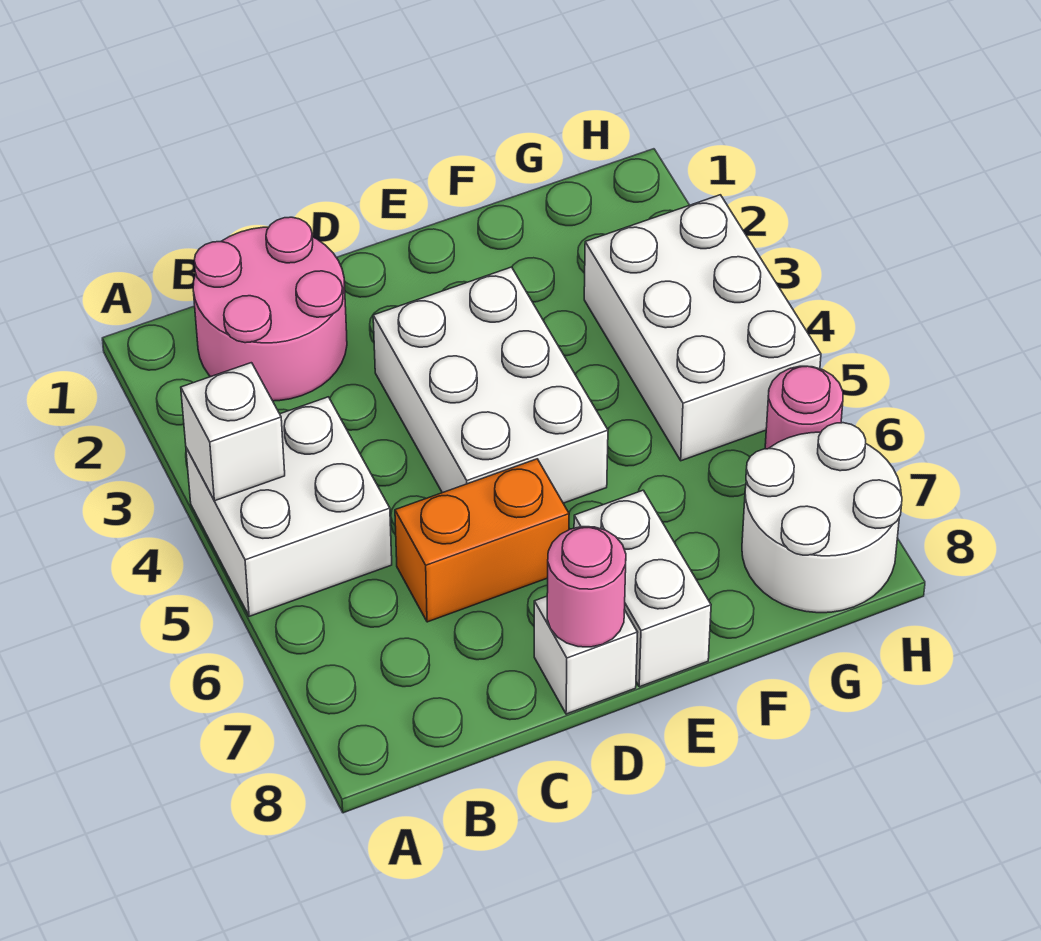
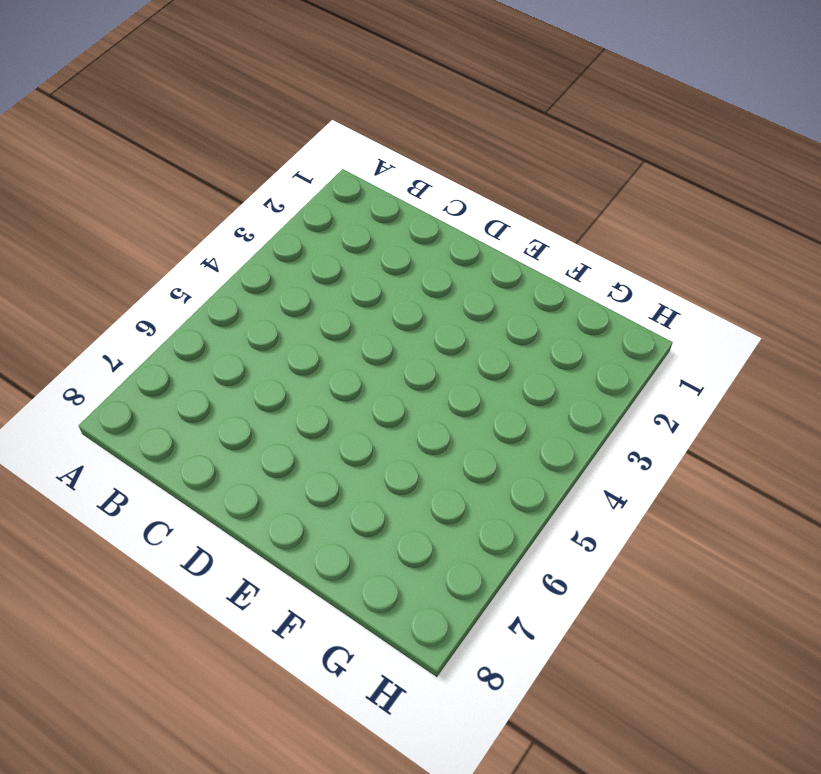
none -> white 2x2 brick [186,397,392,616]
none -> pink 2x2 round brick [193,217,347,401]

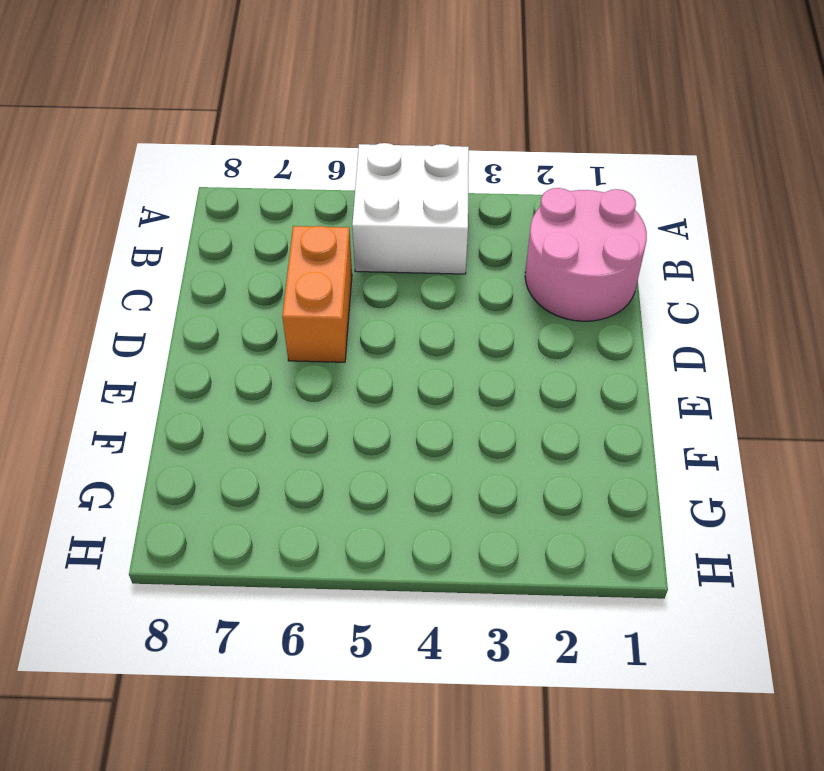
none -> white 2x3 brick [373,267,608,503]
none -> white 1x1 brick [534,596,638,714]

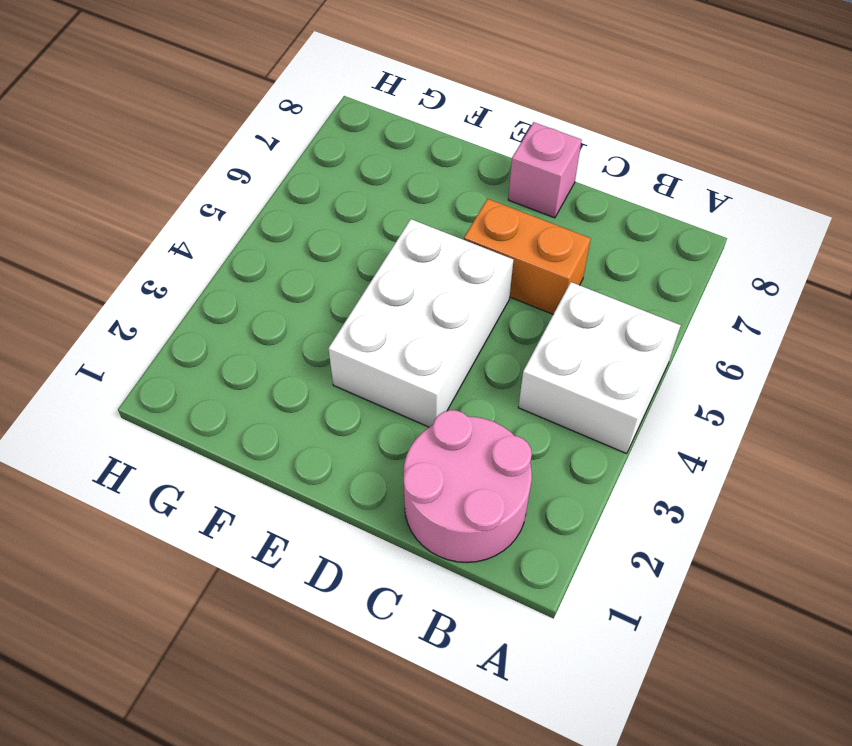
pink 1x1 brick [508,122,582,218] -> white 1x1 brick [534,596,638,714]
none -> white 1x2 brick [574,490,711,687]
none -> white 2x3 brick [584,195,821,461]

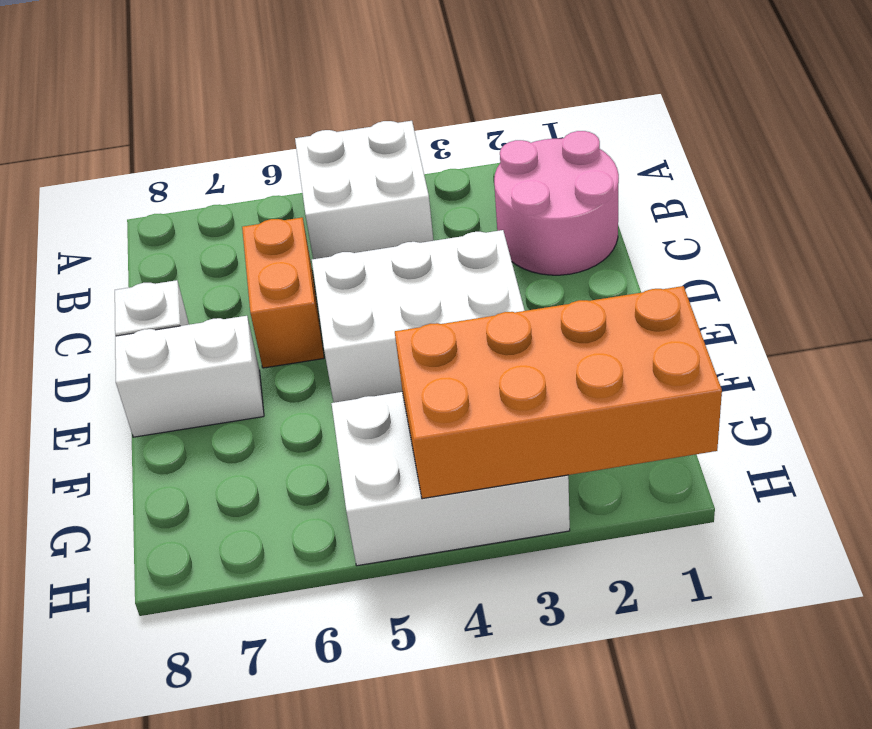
orange 2x4 brick [395,286,722,499] -> none
none -> white 2x2 round brick [742,423,902,613]
none -> pink 1x1 round brick [765,366,843,449]

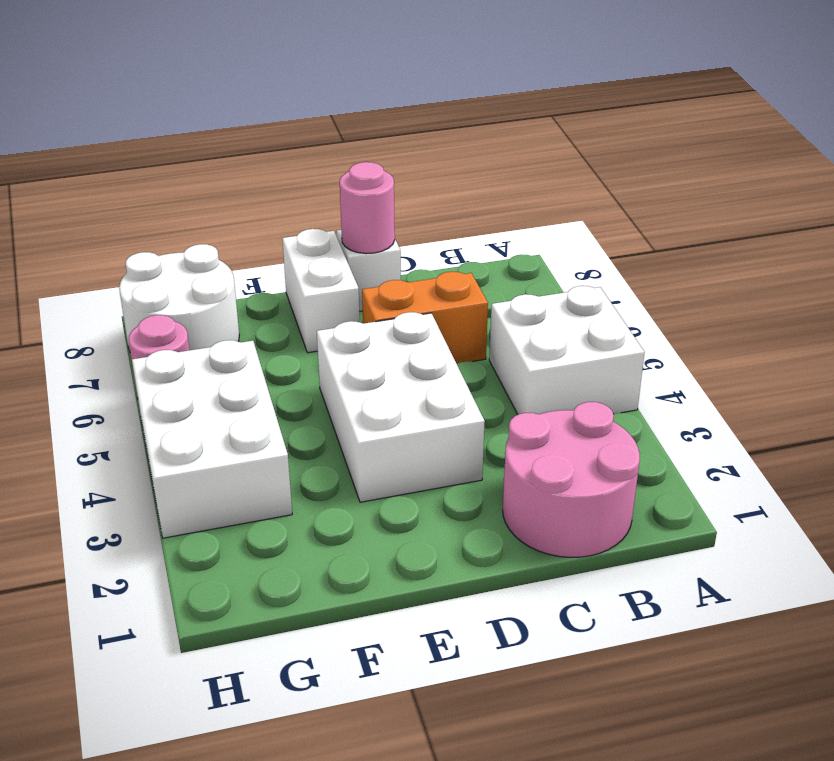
none -> white 1x1 brick [181,363,285,501]

